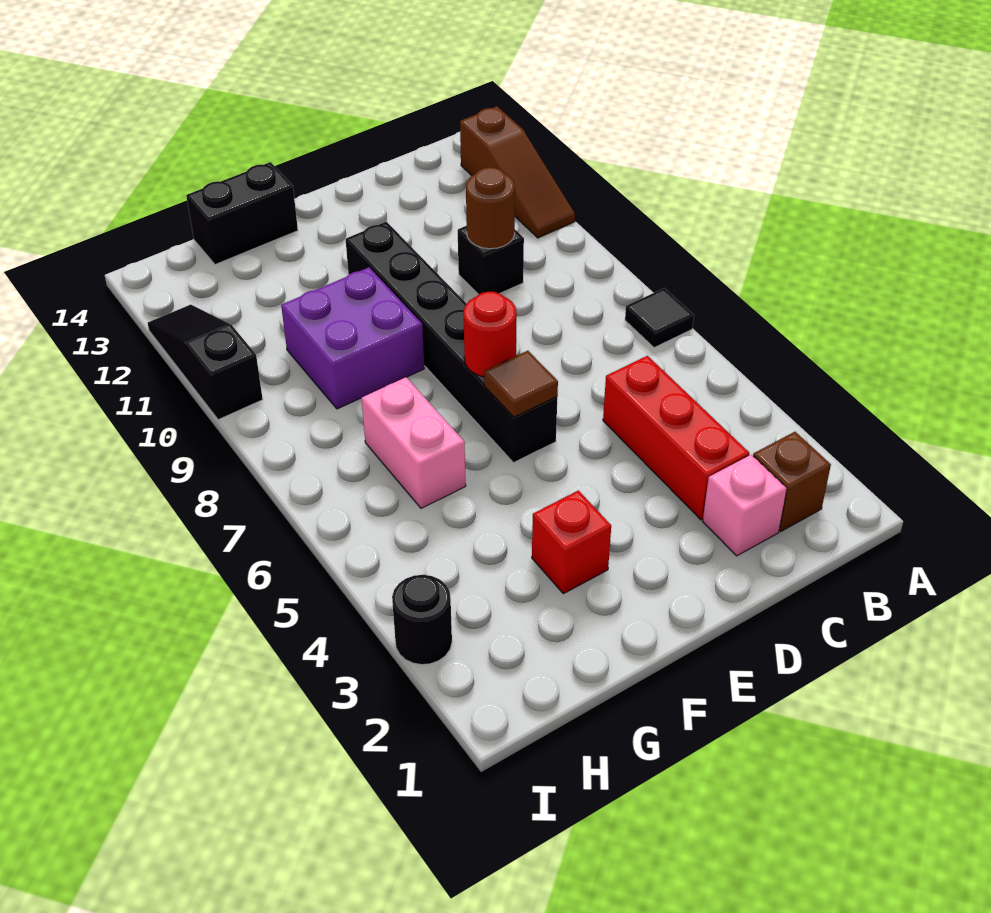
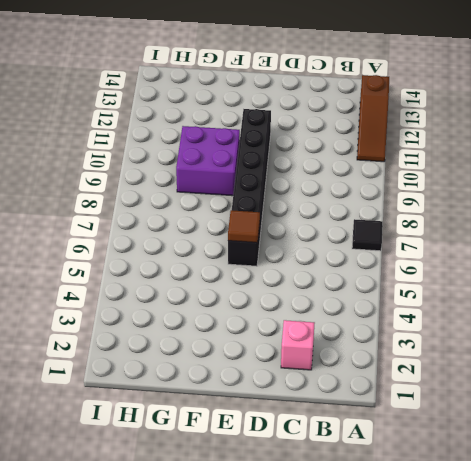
none -> brown 1x1 brick [753,432,831,531]
none -> red 1x3 brick [603,356,750,520]
none -> black 1x1 brick [458,226,524,295]

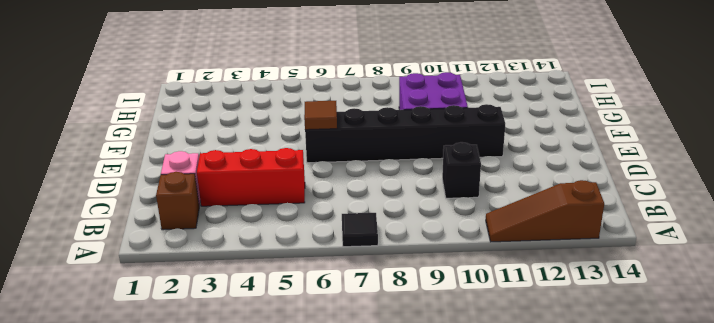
none -> red 1x1 brick [532,490,611,594]
none -> black 1x2 brick [186,162,298,265]
none -> pink 1x2 brick [362,377,466,508]

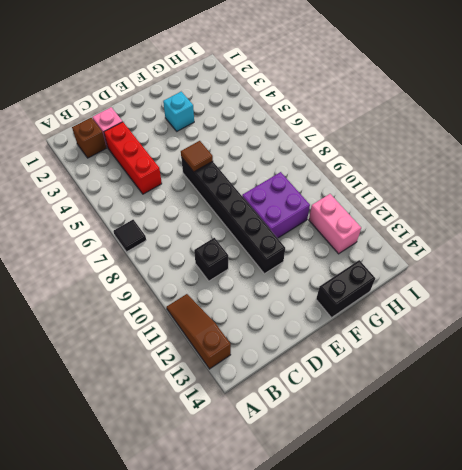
cyan 1x1 brick [163,92,194,131] -> red 1x1 brick [532,490,611,594]
pink 1x2 brick [309,194,361,254] -> pink 1x2 brick moved to [362,377,466,508]
none -> black 1x1 round brick [392,575,452,665]
none -> black 1x3 slope [148,305,263,420]
none -> brown 1x1 round brick [466,167,515,249]

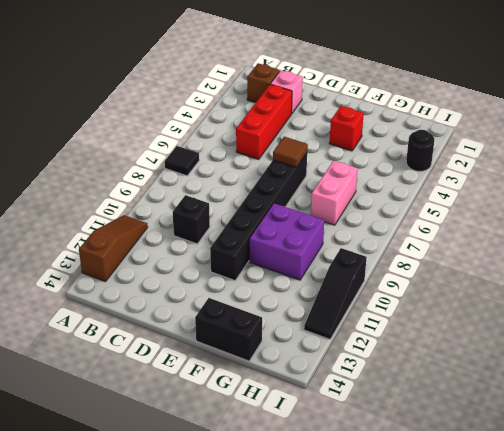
none -> brown 1x1 round brick [466,167,515,249]
none -> red 1x1 round brick [464,292,517,377]

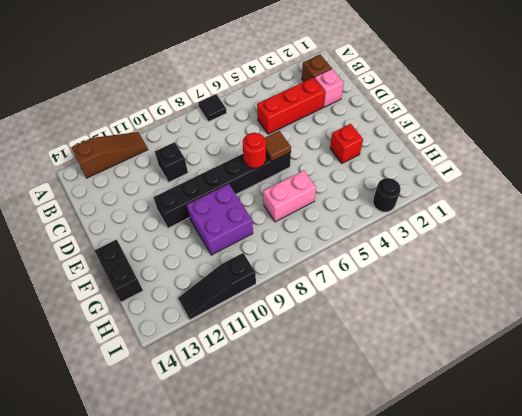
none -> brown 1x1 round brick [466,167,515,249]

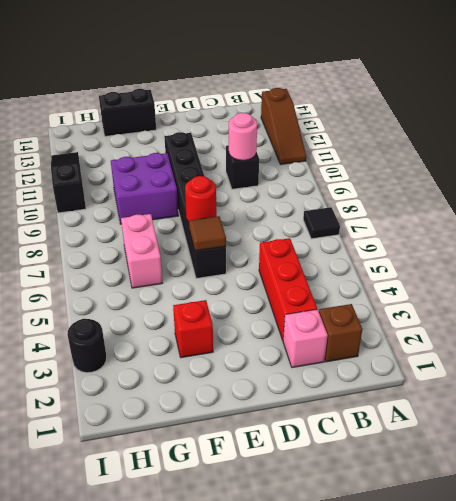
pink 1x1 round brick [229,113,257,160] -> brown 1x1 round brick [466,167,515,249]

